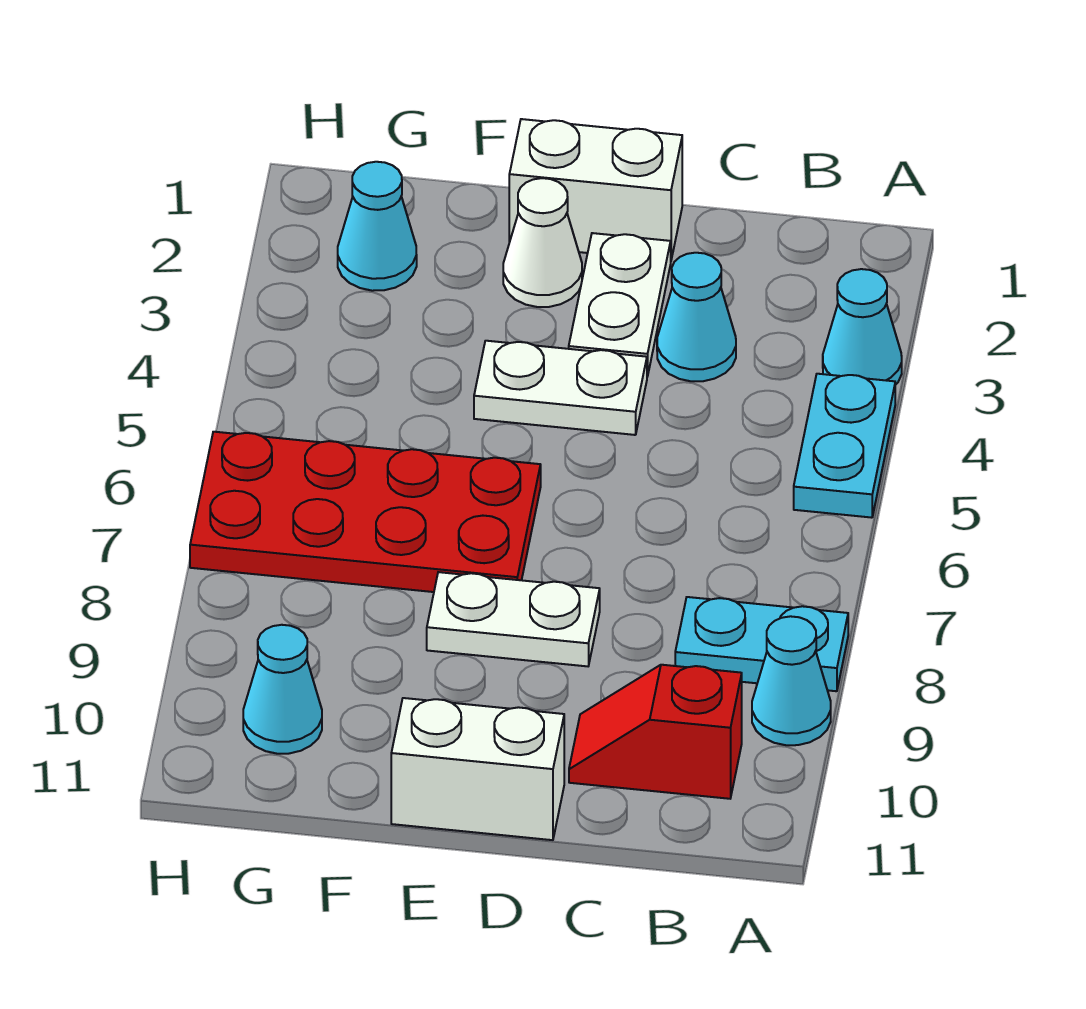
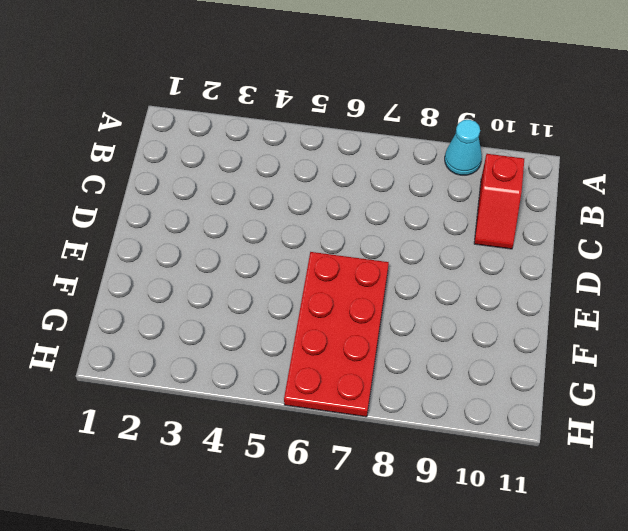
none -> cyan 1x1 cone [823,269,902,385]
none -> cyan 1x2 plate [794,374,895,518]
none -> cyan 1x2 plate [675,597,848,691]

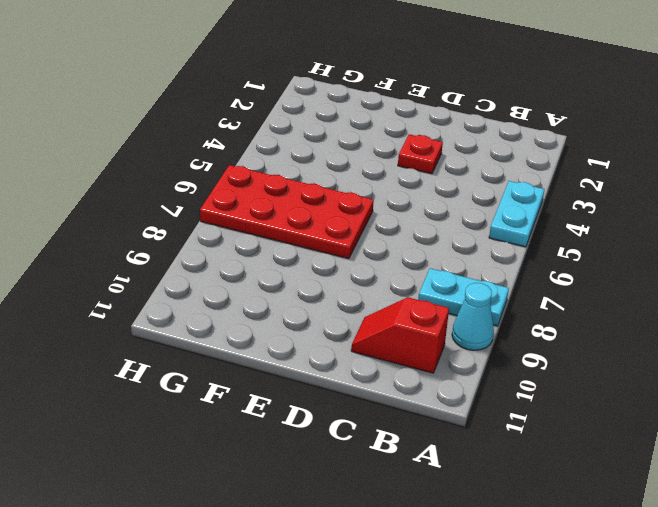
red 1x1 plate [398,134,443,174] -> white 1x2 plate [569,233,671,377]
none -> cyan 1x1 cone [823,269,902,385]
none -> cyan 1x1 cone [657,253,736,381]
none -> white 1x2 brick [509,119,682,259]

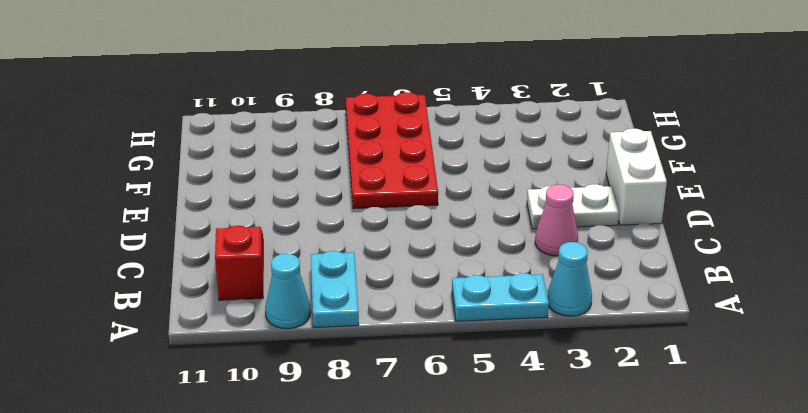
pink 1x1 cone [535,184,578,256] -> cyan 1x1 cone [657,253,736,381]
none -> white 1x2 plate [474,341,647,435]
none -> white 1x2 plate [427,572,600,666]
none -> white 1x2 brick [391,698,564,840]

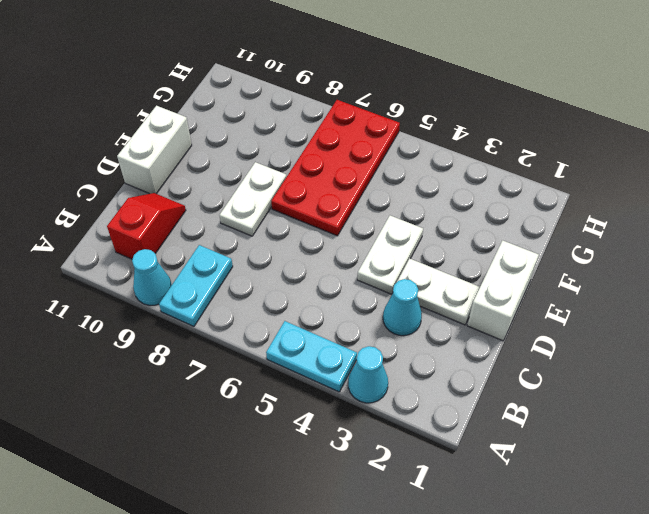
none -> white 1x1 cone [503,178,582,307]
none -> cyan 1x1 cone [338,162,417,291]
none -> cyan 1x1 cone [243,625,322,754]

